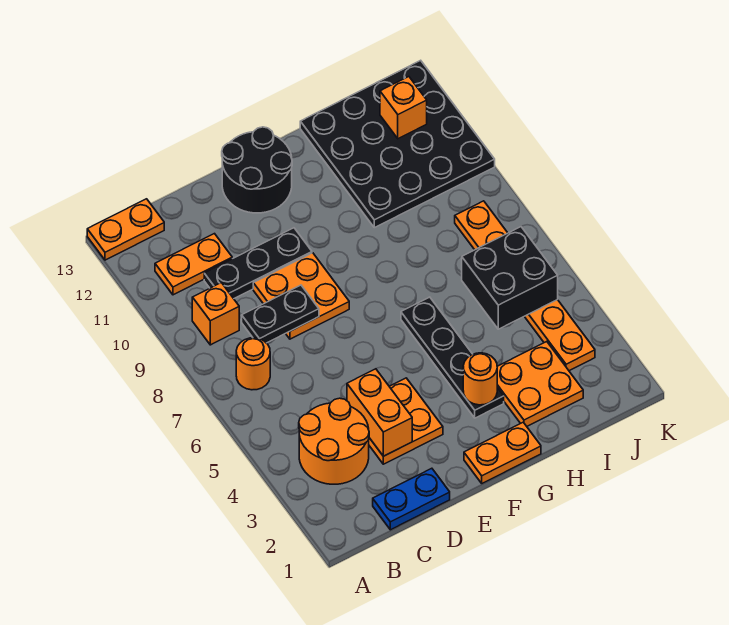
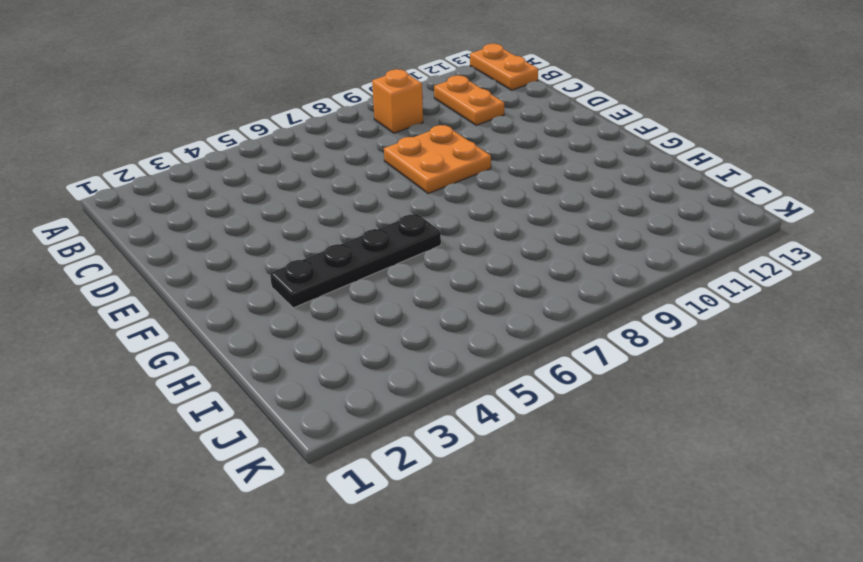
none -> orange 2x2 round brick [299,398,369,484]
none -> orange 1x1 round brick [236,338,270,390]
none -> blue 1x2 plate [373,468,450,530]

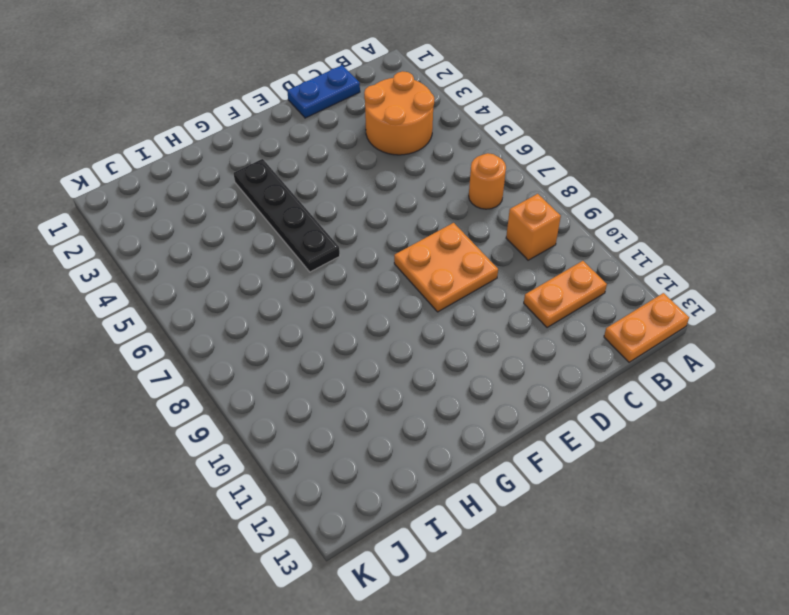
none -> black 1x3 plate [204,228,312,299]
none -> orange 2x2 plate [369,378,443,464]
none -> black 2x2 round brick [222,127,292,213]

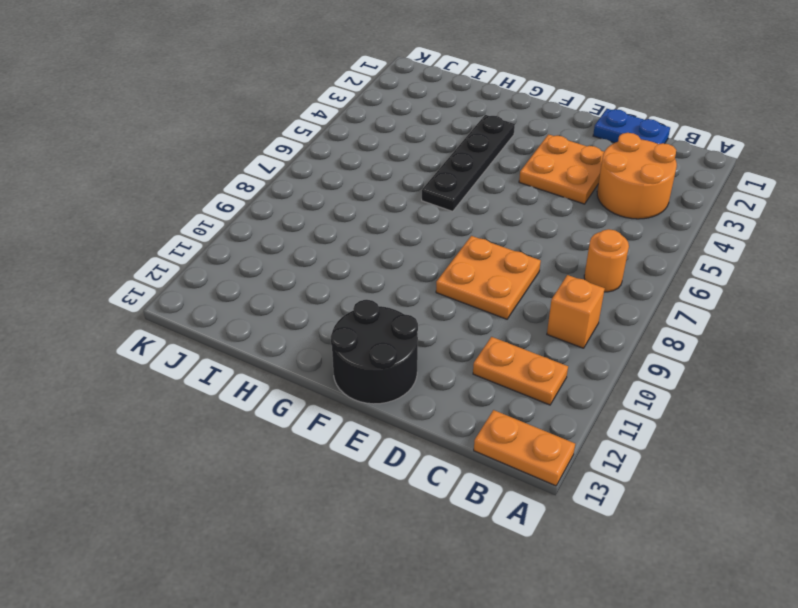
none -> black 1x3 plate [204,228,312,299]
none -> orange 1x2 plate [464,422,541,483]
none -> orange 2x2 plate [497,342,583,426]

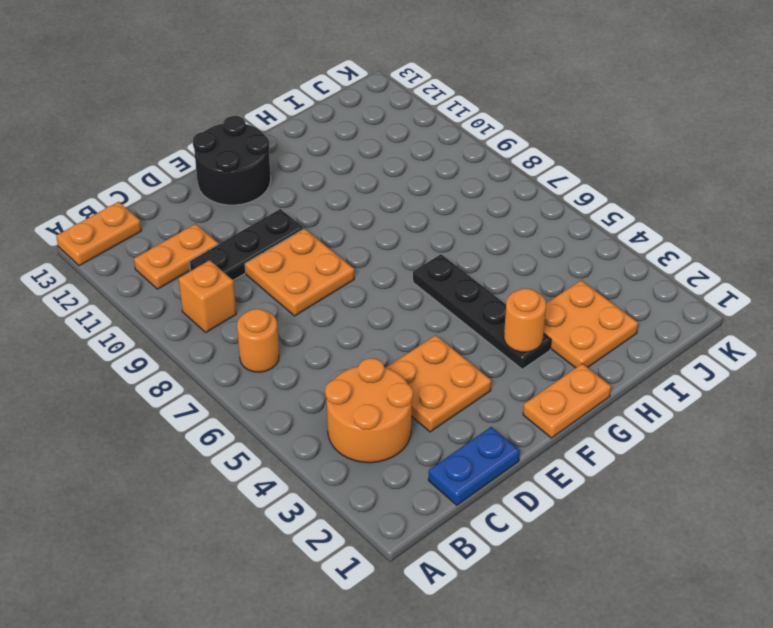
none -> black 4x4 plate [300,60,495,228]
none -> orange 1x6 plate [455,201,595,371]
none -> black 1x2 plate [242,285,319,343]

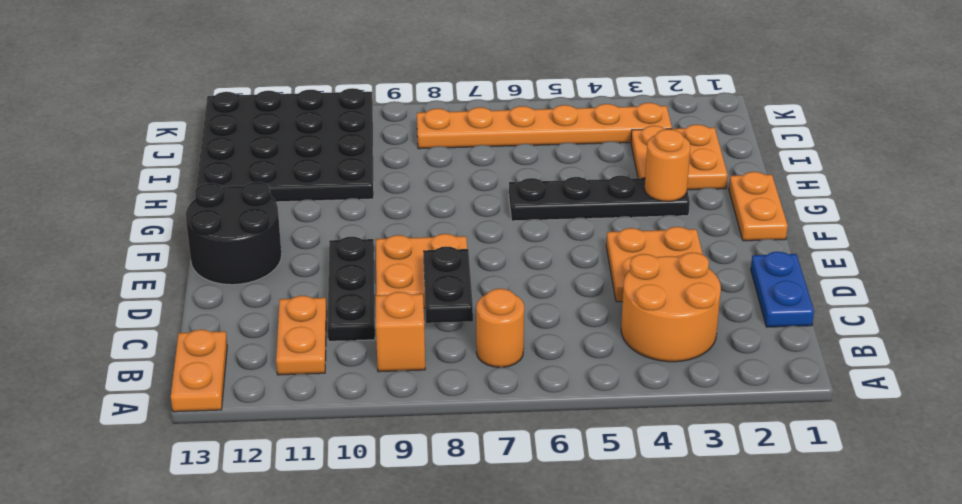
none -> orange 1x2 brick [347,369,412,456]
none -> black 2x2 brick [462,227,558,329]
none -> orange 1x1 brick [380,77,427,139]

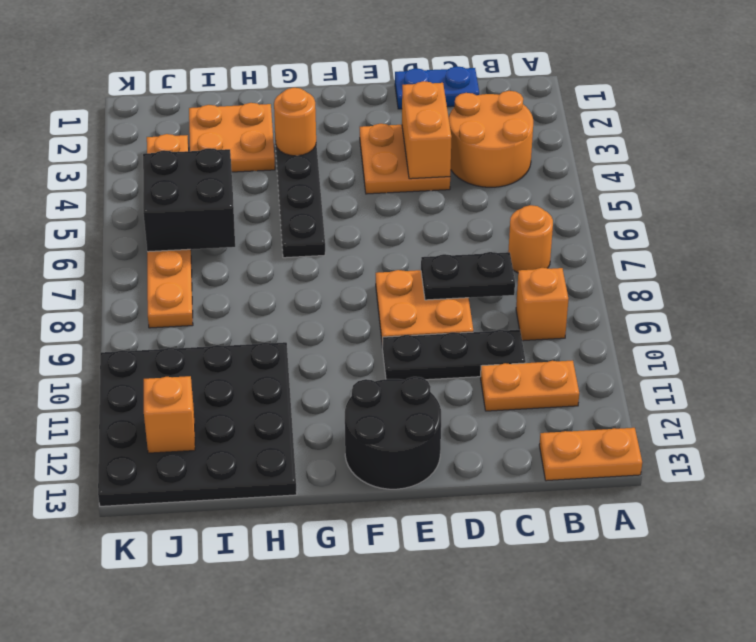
none -> orange 1x2 plate [464,422,541,483]

